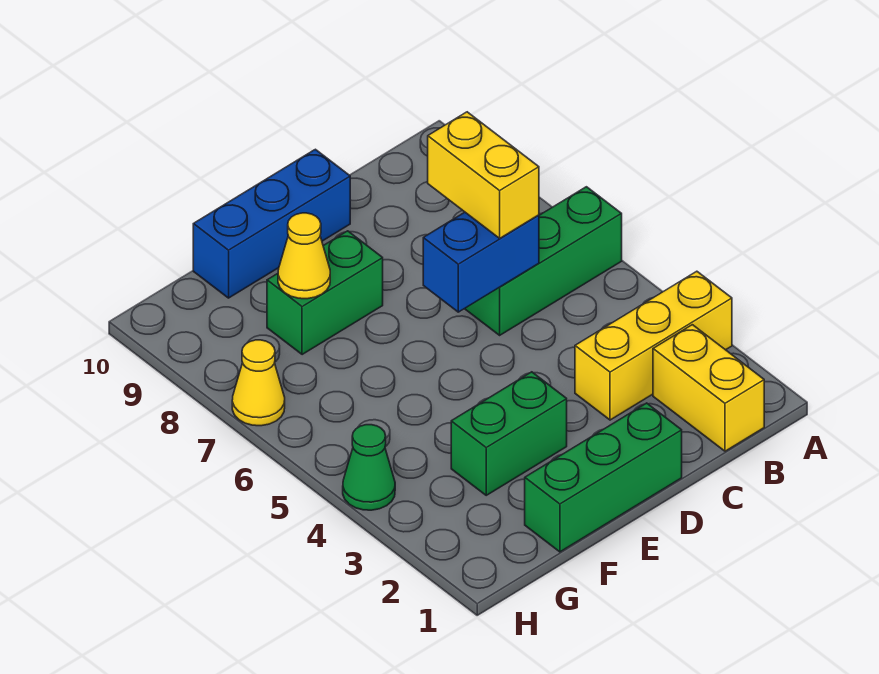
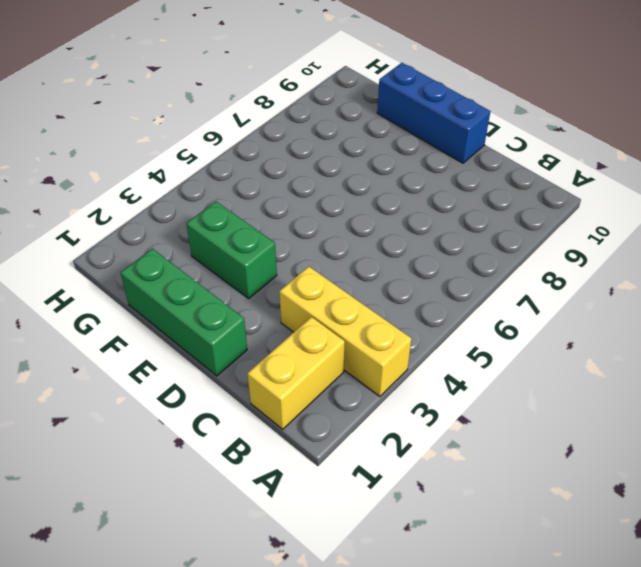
none -> green 1x3 brick [465,187,622,335]
none -> green 1x2 brick [267,231,383,355]
none -> green 1x1 cone [343,425,395,510]

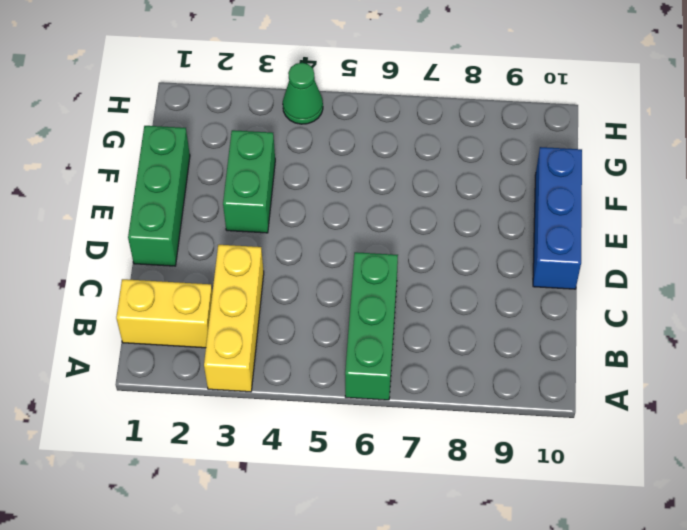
none -> green 1x2 brick [267,231,383,355]
none -> yellow 1x1 cone [232,340,285,426]
none -> blue 1x2 brick [423,212,539,312]

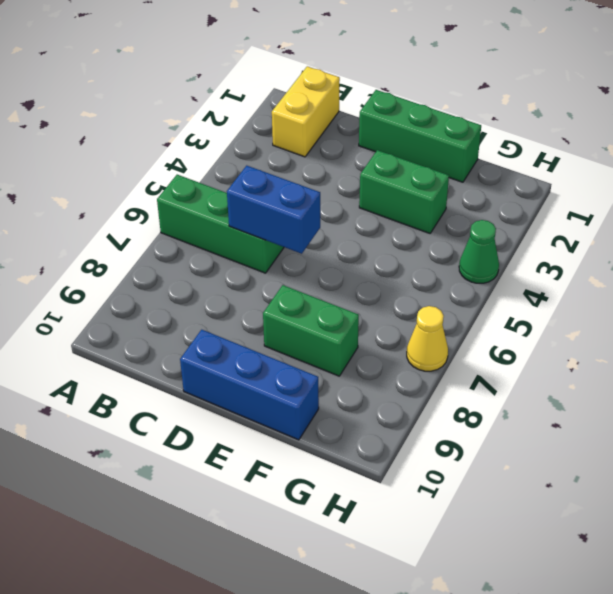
none -> yellow 1x3 brick [575,271,732,420]
none -> yellow 1x1 cone [278,213,330,299]
none -> yellow 1x2 brick [428,112,539,238]

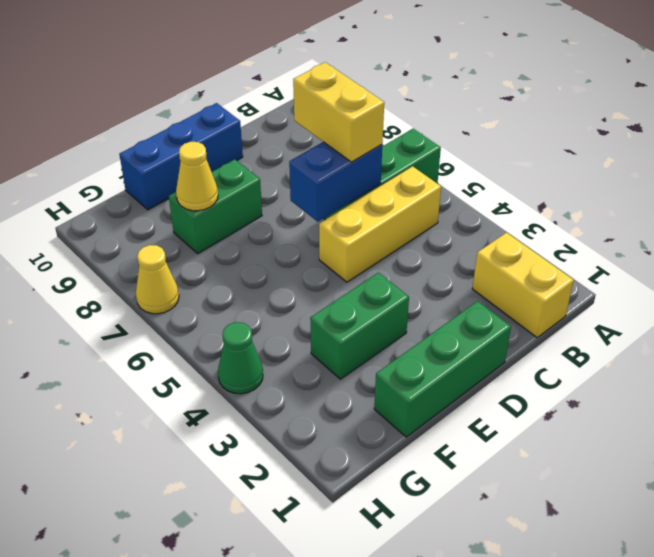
yellow 1x3 brick [319,166,441,282] -> yellow 1x3 brick moved to [575,271,732,420]

